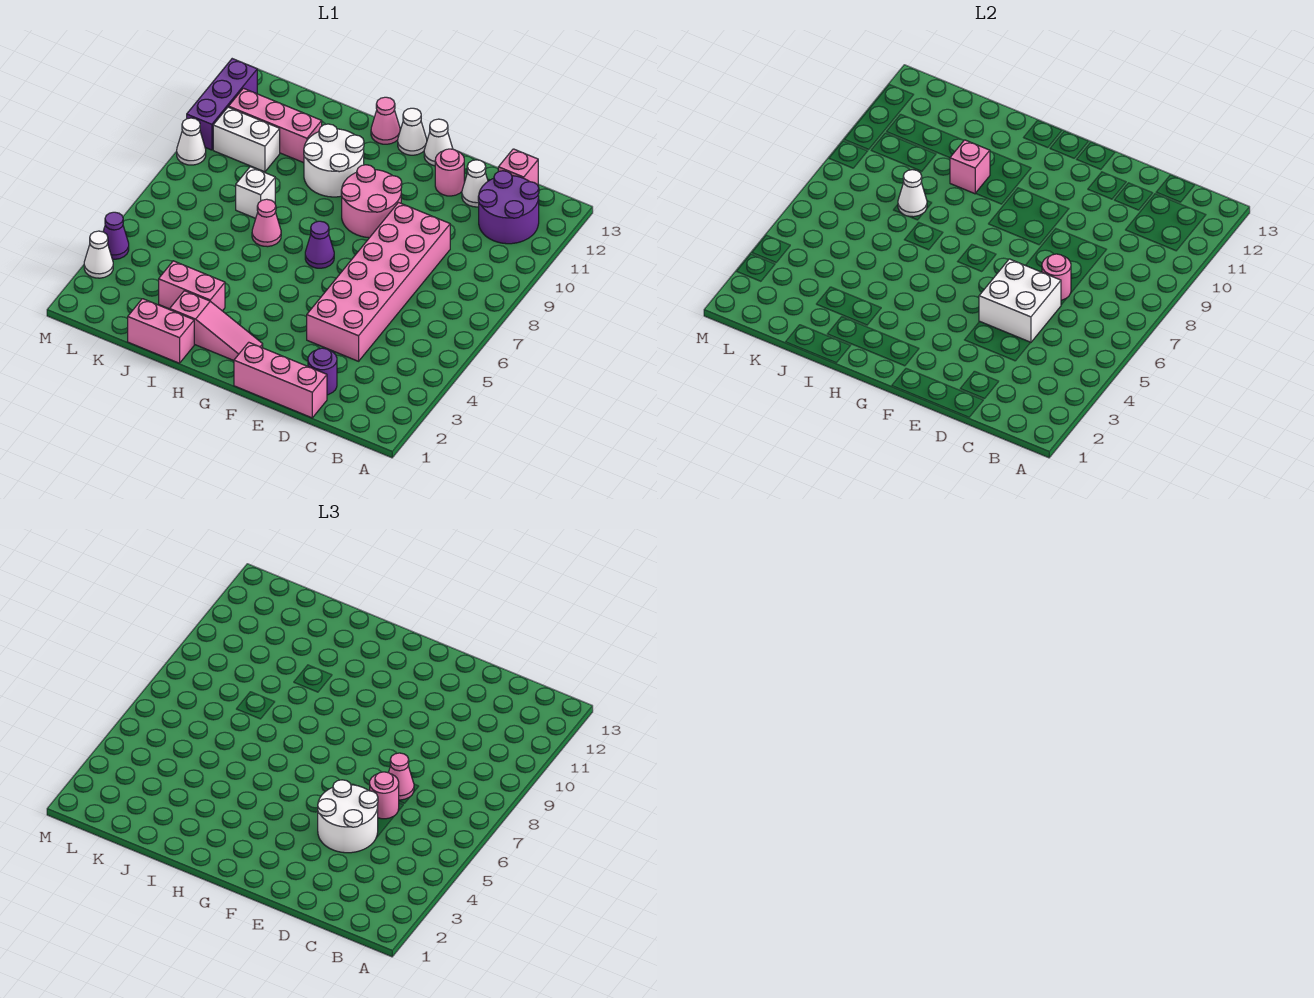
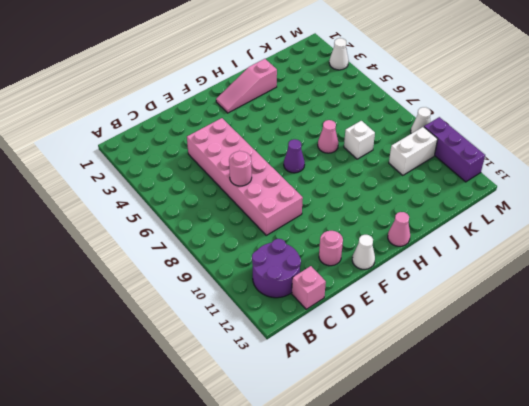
none -> pink 1x3 brick [234,342,327,418]
none -> purple 1x1 round brick [308,348,337,395]
none -> white 1x1 cone [462,160,488,207]
none -> pink 2x2 round brick [341,165,402,238]

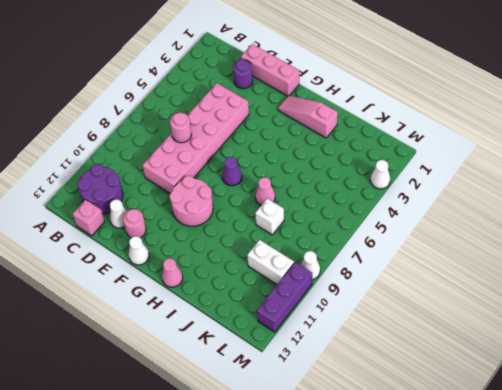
none -> white 1x1 cone [398,108,427,155]
none -> white 2x2 round brick [304,124,364,197]
none -> pink 1x2 brick [128,299,194,363]
none -> pink 1x2 brick [159,261,225,311]

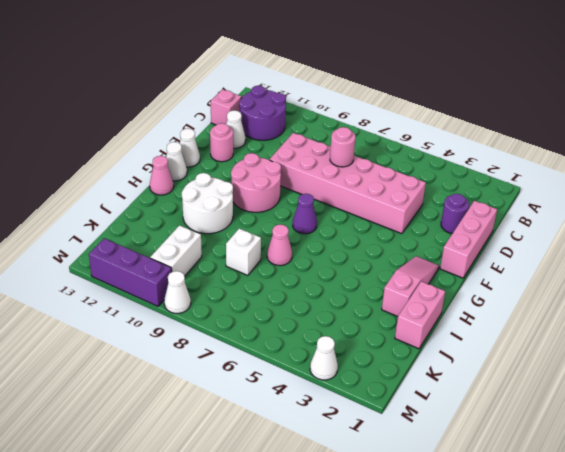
none -> pink 1x2 brick [159,261,225,311]
none -> pink 1x3 brick [229,88,322,163]
none -> purple 1x1 cone [103,212,129,259]
none -> white 2x2 brick [979,259,1061,343]

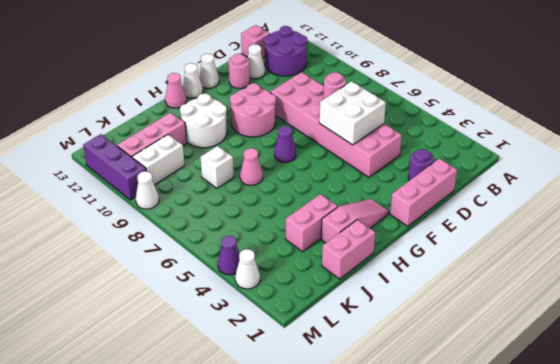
none -> pink 1x1 brick [950,140,990,194]
none -> white 1x1 cone [898,170,927,217]
none -> white 2x2 round brick [318,780,378,853]
none -> pink 1x1 round brick [370,772,399,819]

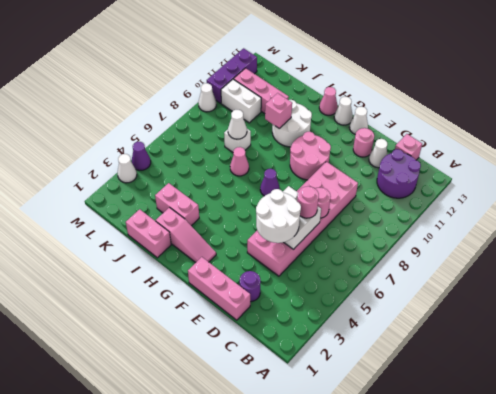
none -> pink 1x1 cone [388,753,414,800]

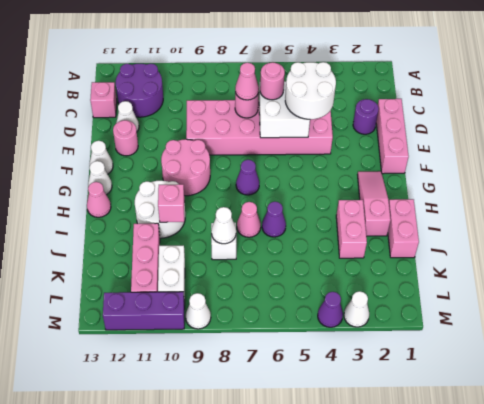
purple 1x1 cone [262,202,286,237] -> none

